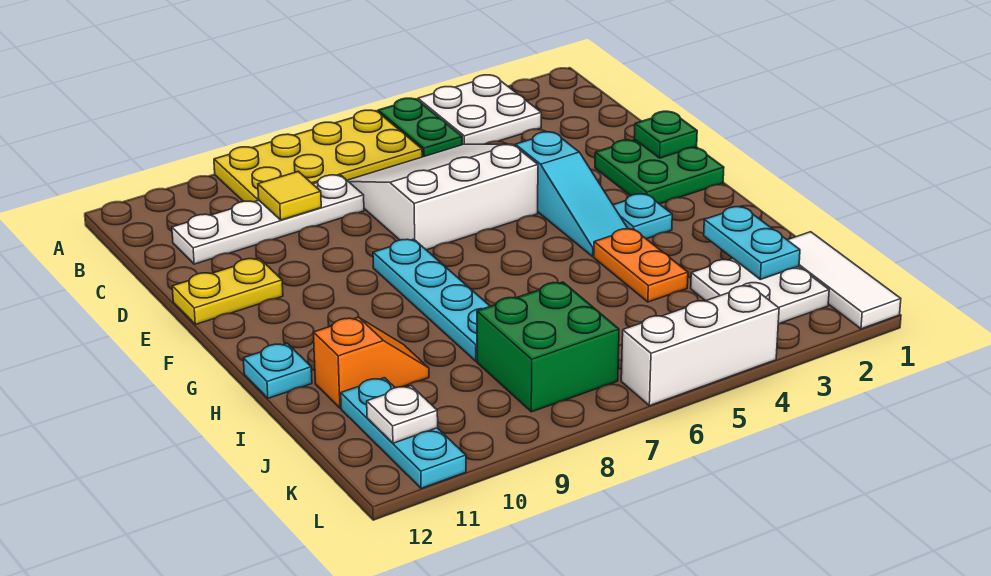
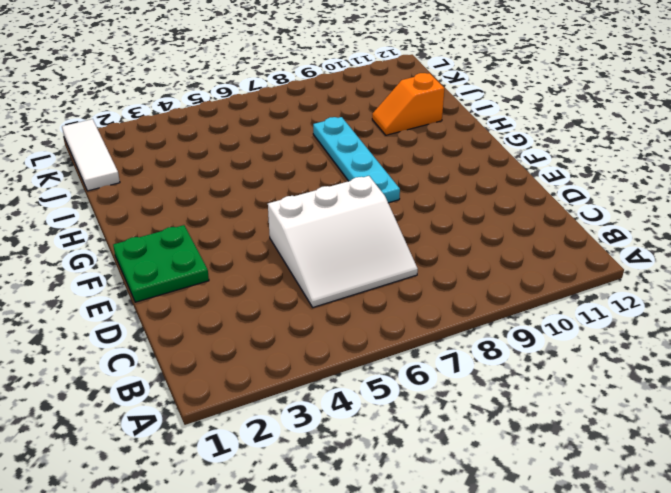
none -> white 2x2 plate [418,75,541,145]
none -> green 1x2 plate [378,98,462,157]
none -> yellow 2x4 plate [214,110,422,202]

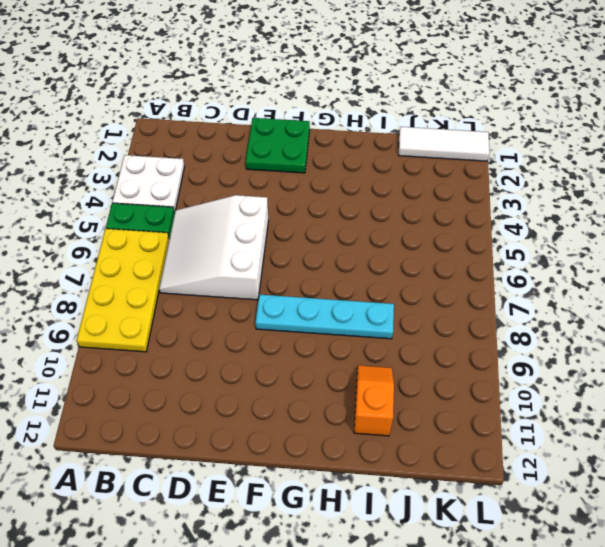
none -> white 1x4 plate [172,175,364,264]
none -> cyan 1x3 slope [515,132,628,257]
none -> yellow 1x2 plate [172,258,283,325]

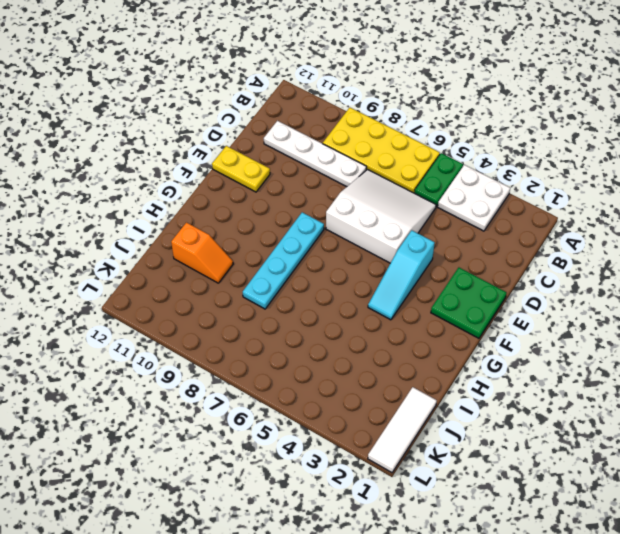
none -> cyan 1x1 plate [613,194,672,239]
none -> orange 1x2 plate [594,229,688,302]
none -> cyan 1x1 plate [243,343,312,398]

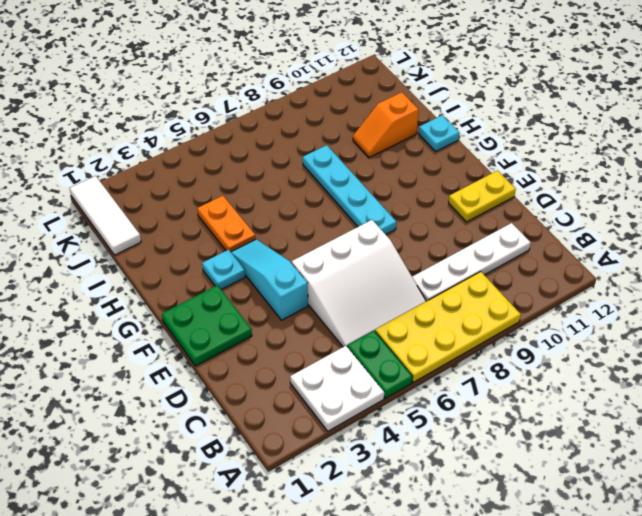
none -> white 2x2 plate [691,258,829,324]
none -> green 2x2 brick [477,282,619,412]
none -> cyan 1x3 plate [341,378,466,488]

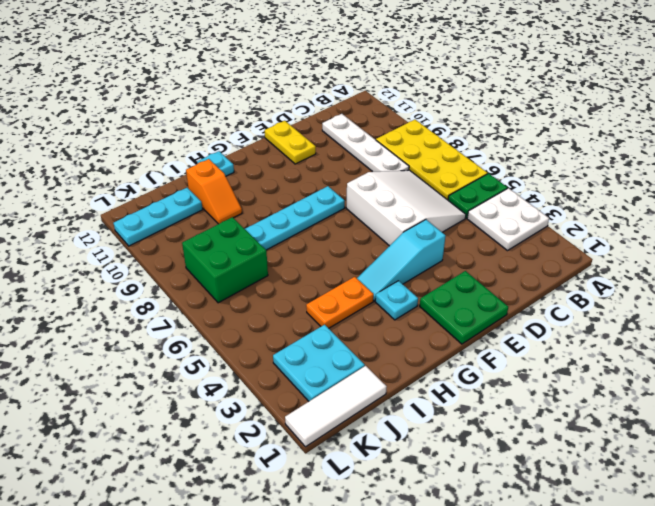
cyan 2x2 plate [273,325,365,401] -> white 2x2 plate [691,258,829,324]
none -> white 1x3 brick [621,285,779,406]
none -> yellow 1x1 tile [258,171,321,220]
none -> green 1x1 plate [634,111,697,158]

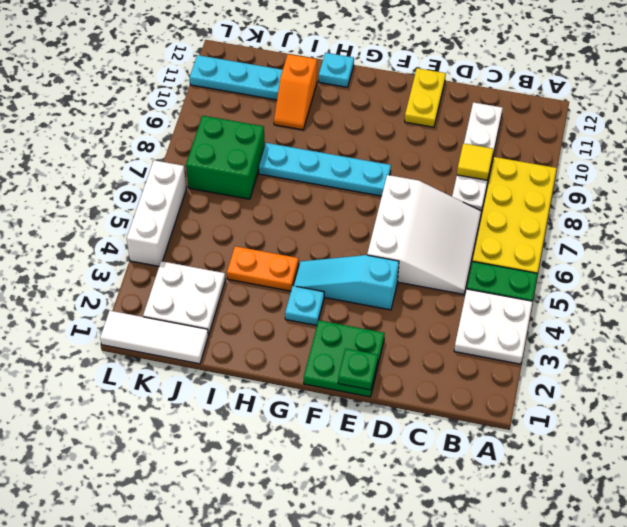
none -> cyan 1x2 plate [704,207,800,279]
none -> white 1x1 plate [367,386,438,443]

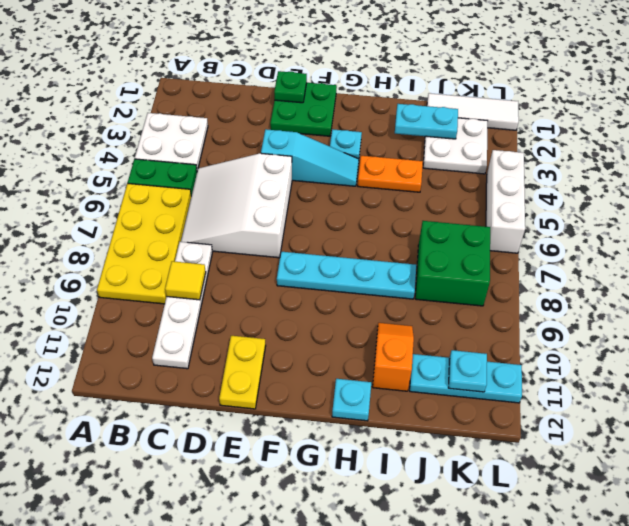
cyan 1x1 plate [448,350,487,392] -> white 1x1 plate [367,386,438,443]

